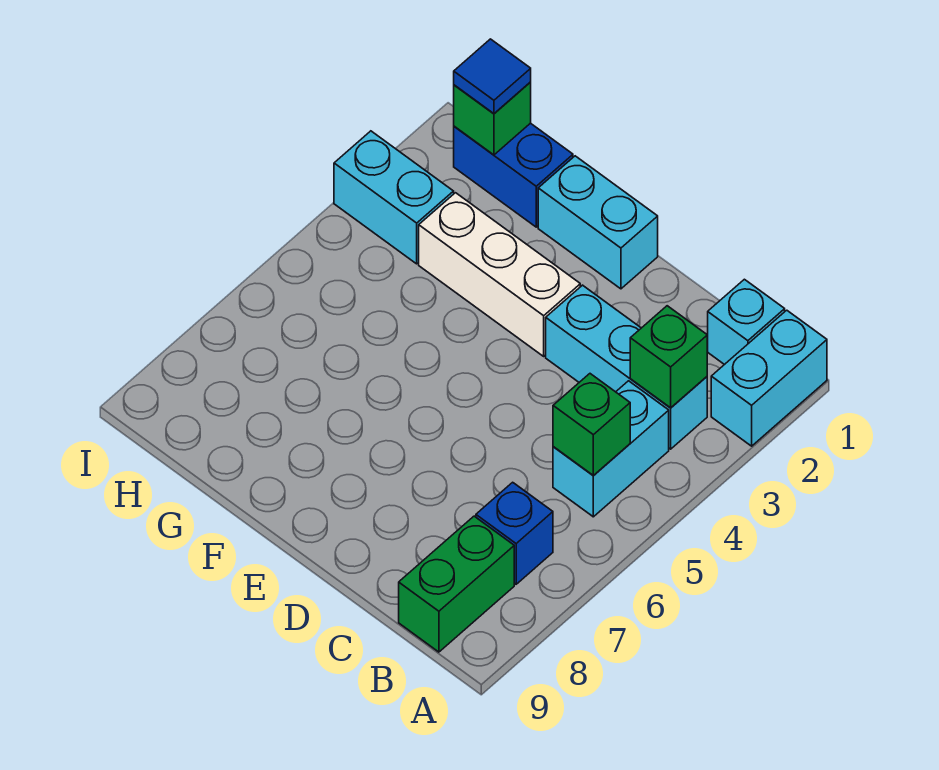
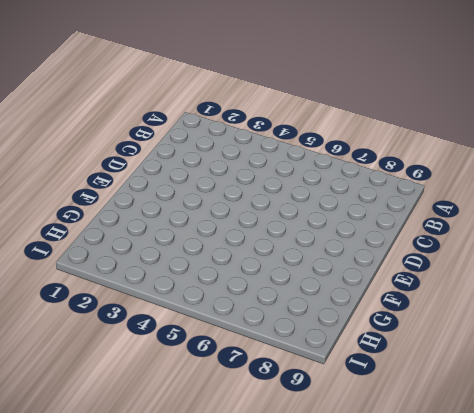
none -> cyan 1x2 brick [711,310,827,446]
none -> cyan 1x1 brick [708,279,785,365]
none -> cyan 1x3 brick [546,285,707,449]

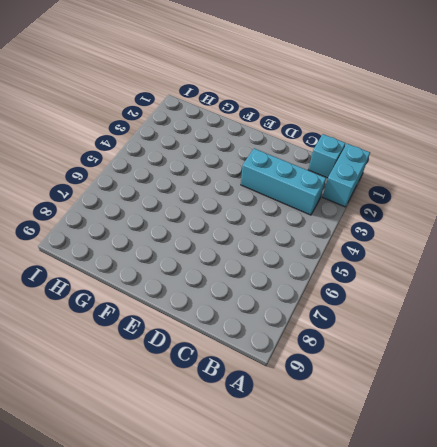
none -> cyan 1x2 brick [553,381,669,517]
none -> blue 1x1 brick [476,482,553,584]
none -> green 1x2 brick [399,516,514,652]

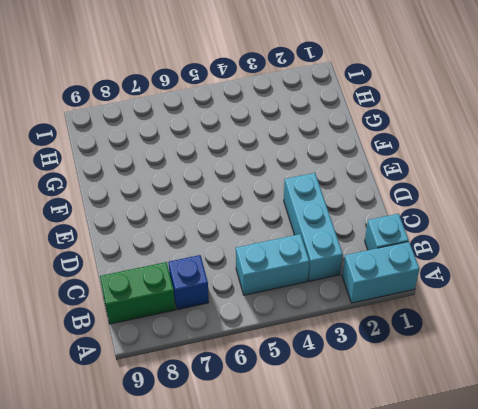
none -> cyan 1x2 brick [538,156,658,289]
none -> white 1x3 brick [419,193,580,356]
none -> blue 1x2 brick [454,123,573,227]

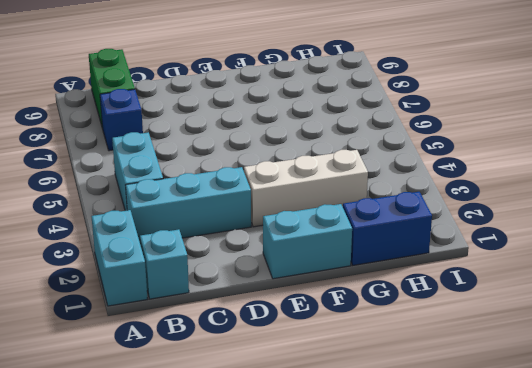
none -> cyan 1x2 brick [334,131,454,264]
none -> green 1x1 brick [630,306,707,408]
none -> green 1x1 brick [553,374,630,476]

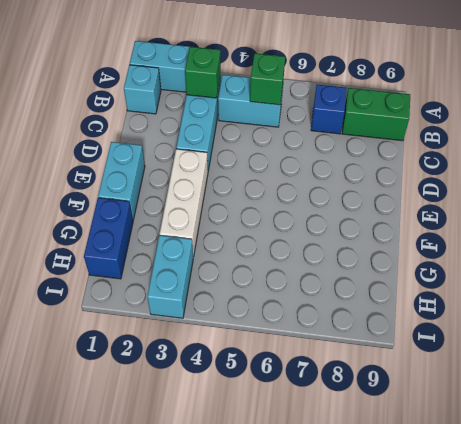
none -> green 1x1 brick [454,82,531,155]
none -> blue 1x1 tile [454,39,531,114]

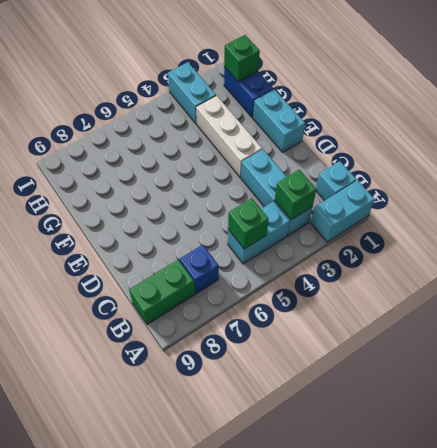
none -> blue 1x1 tile [454,39,531,114]

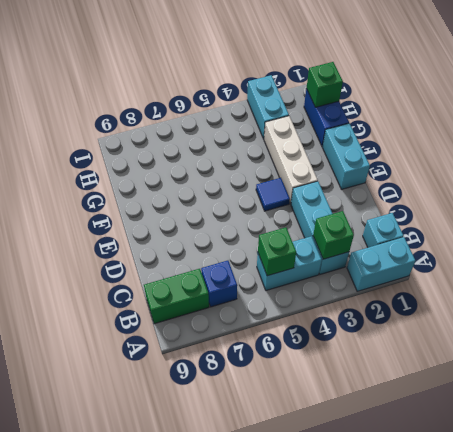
blue 1x1 tile [256,178,290,211] -> blue 1x1 tile moved to [454,39,531,114]

